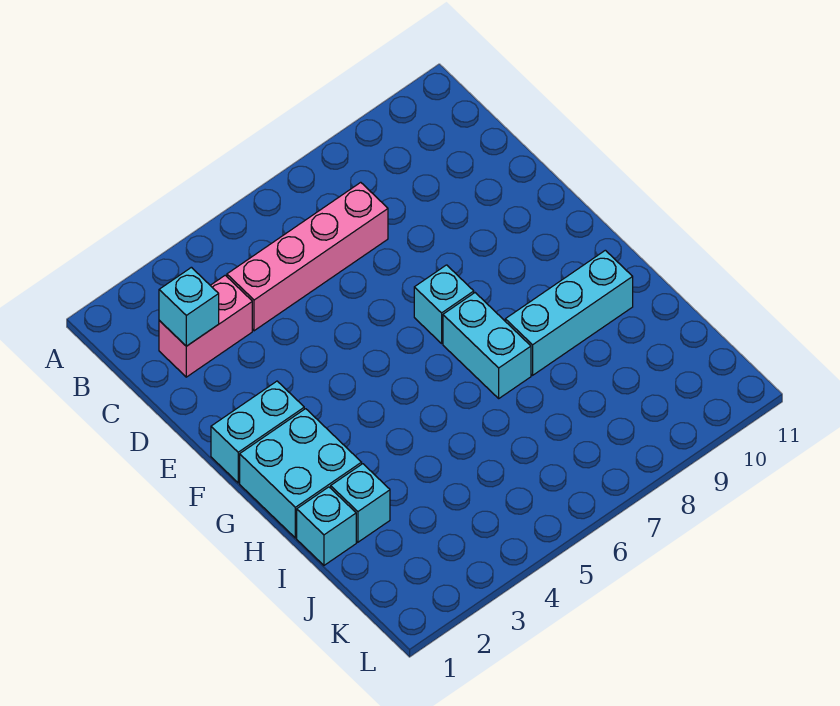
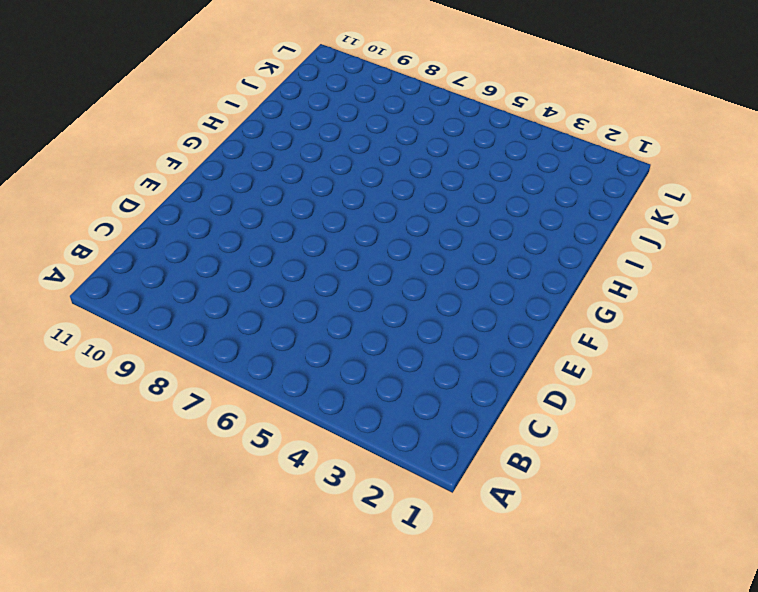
none -> pink 1x2 brick [159,275,252,377]
none -> pink 1x4 brick [227,182,388,331]

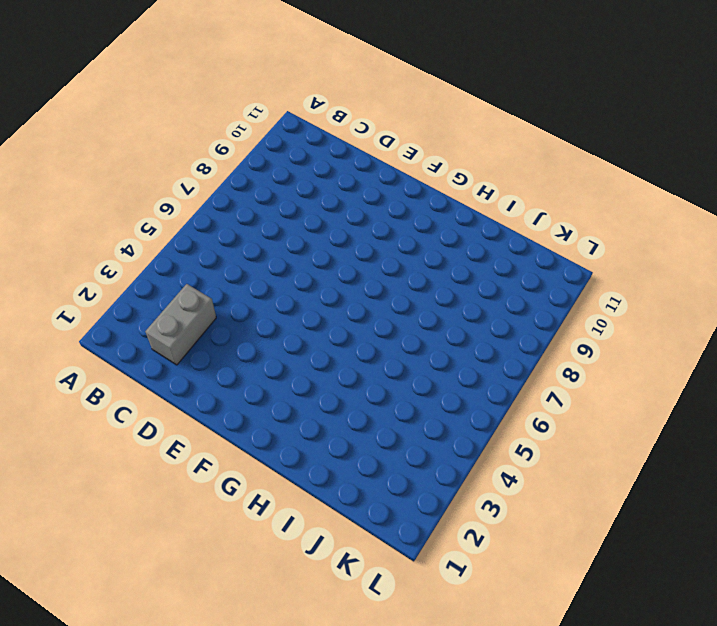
grey 1x2 brick [145,284,216,365] -> pink 1x2 brick [159,275,252,377]
none -> pink 1x4 brick [227,182,388,331]
none -> cyan 1x2 brick [211,381,304,483]

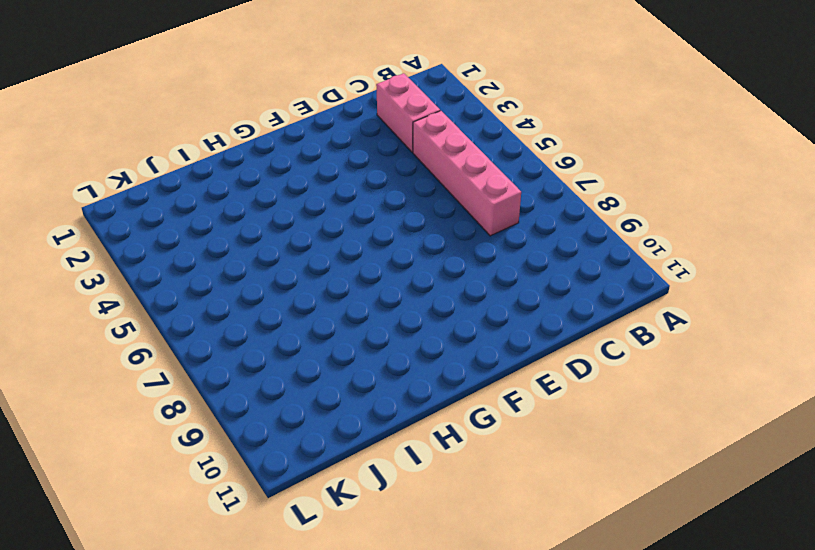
none -> cyan 1x2 brick [211,381,304,483]
none -> cyan 1x1 brick [414,265,474,343]

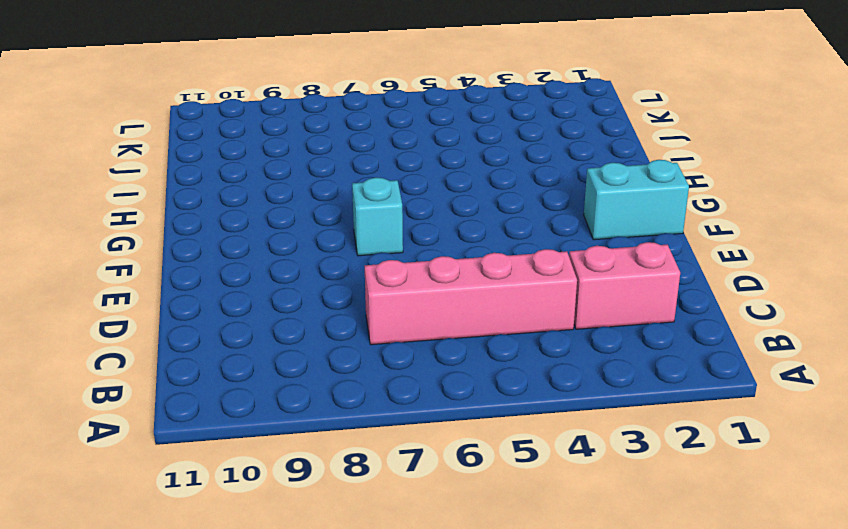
none -> cyan 2x2 brick [240,409,362,538]
none -> cyan 1x2 brick [443,293,531,398]

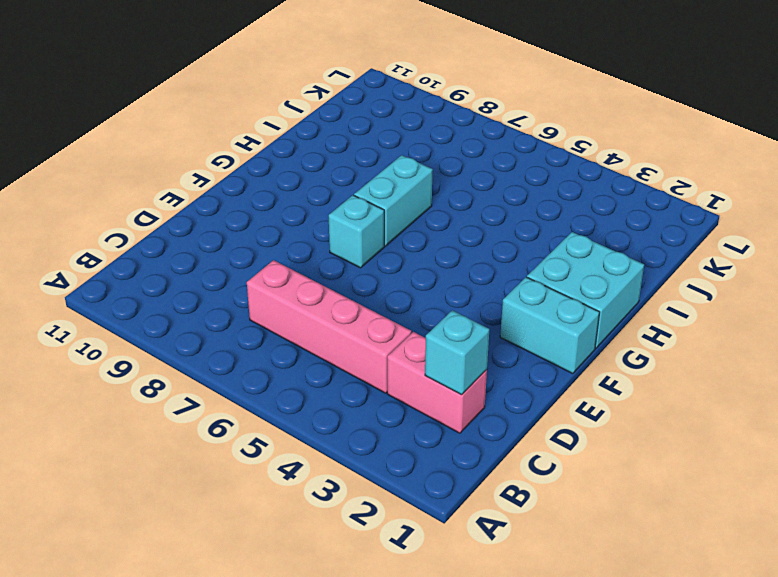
none -> cyan 1x3 brick [505,250,633,375]
none -> cyan 1x1 brick [297,487,356,565]

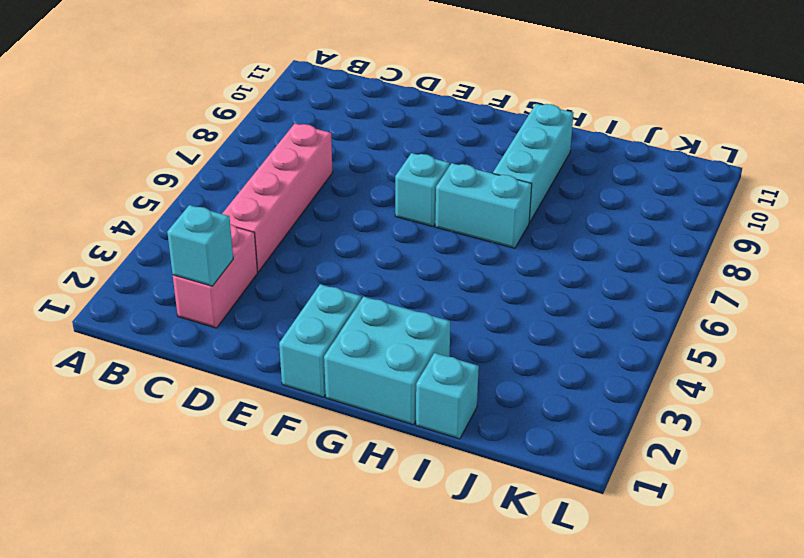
none -> cyan 1x1 brick [331,464,390,542]

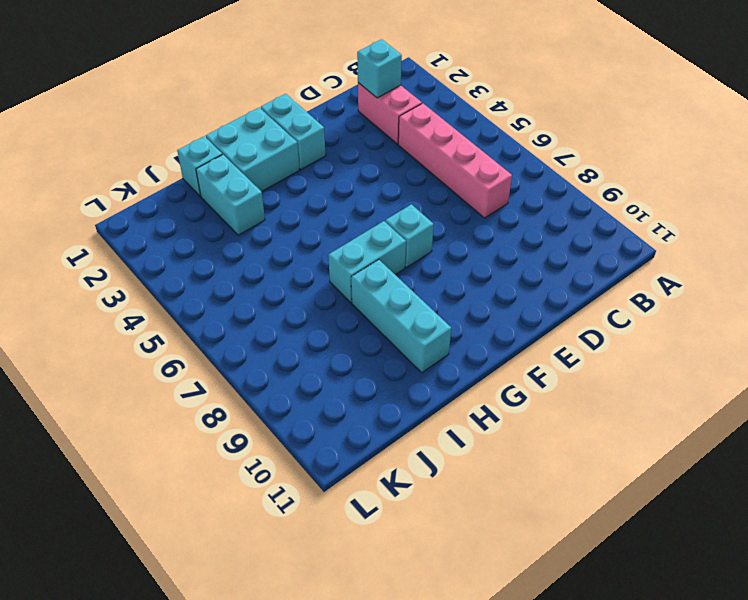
cyan 1x2 brick [196,155,265,235] -> cyan 1x1 brick [331,464,390,542]

